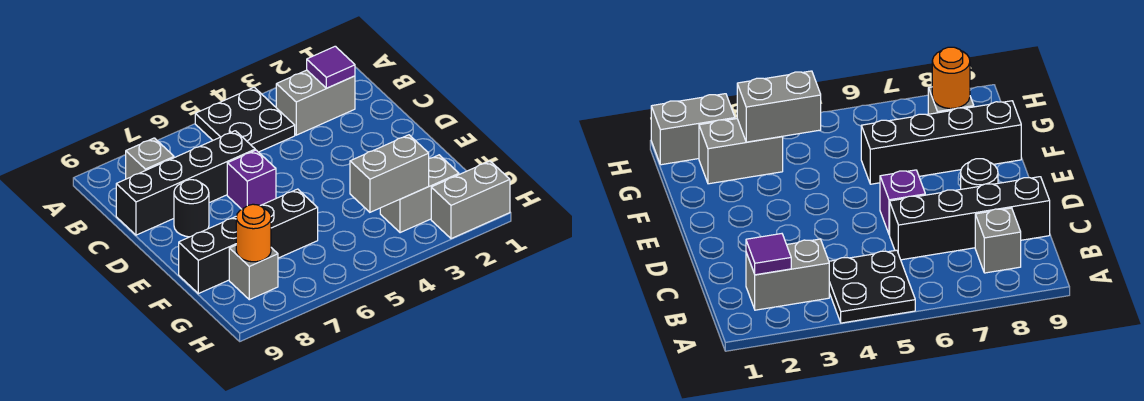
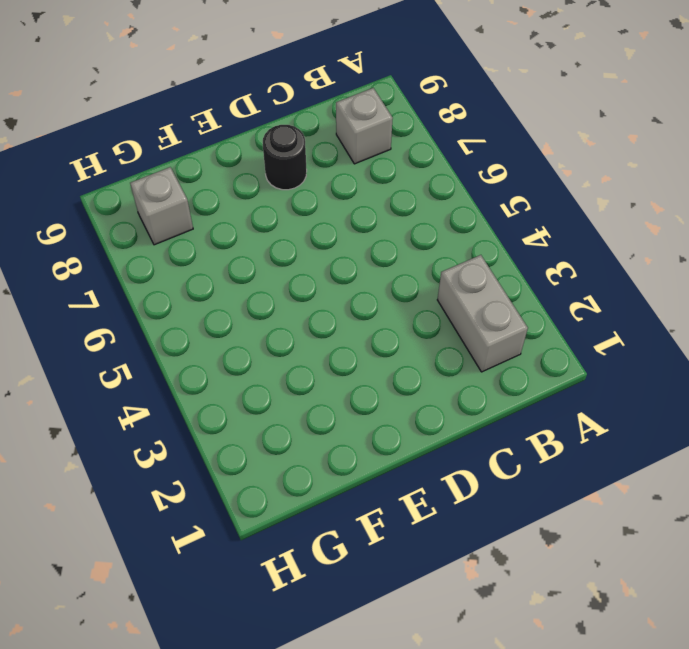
none -> black 2x2 plate [195,87,295,152]
none -> black 1x4 brick [116,131,255,235]
none -> purple 1x1 brick [227,150,276,209]

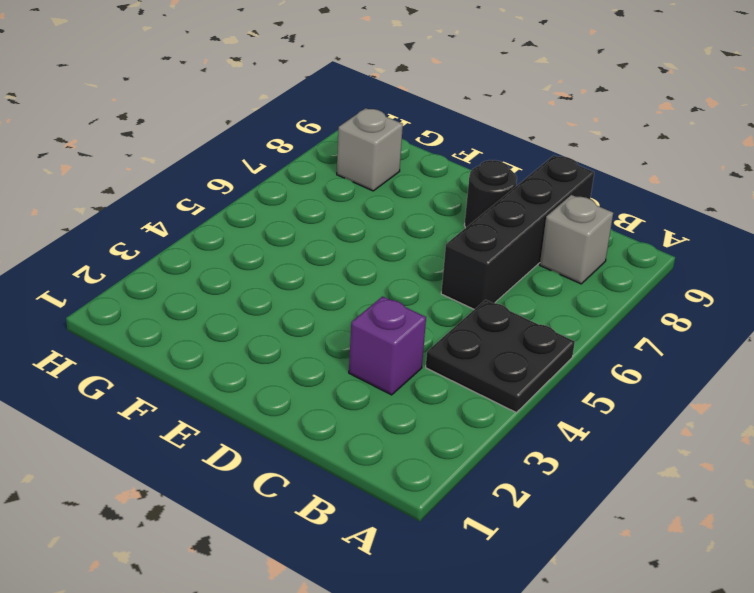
purple 1x1 brick [349,296,426,395] -> purple 1x1 brick moved to [227,150,276,209]
none -> grey 1x2 brick [276,70,355,135]
none -> black 1x4 brick [179,189,318,294]
none -> grey 1x2 brick [380,155,459,233]

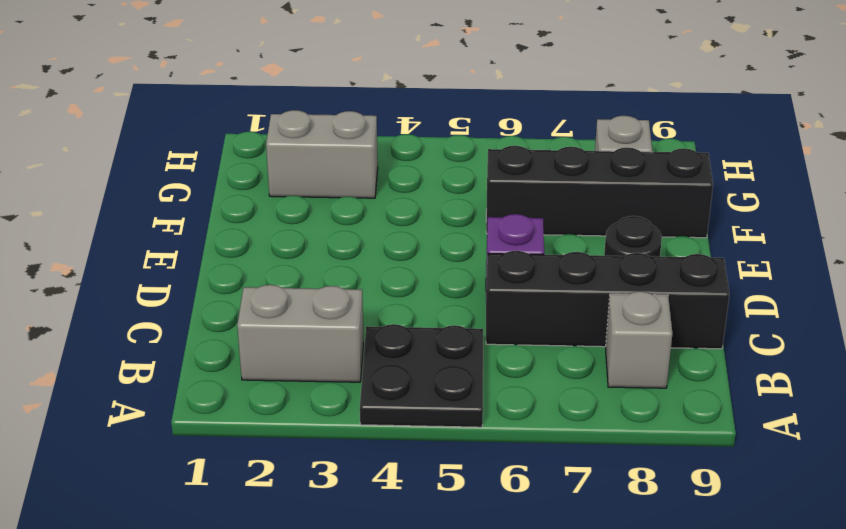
none -> grey 1x2 brick [431,161,510,239]
none -> purple 1x1 tile [307,46,355,88]
none -> grey 1x2 brick [350,135,429,212]

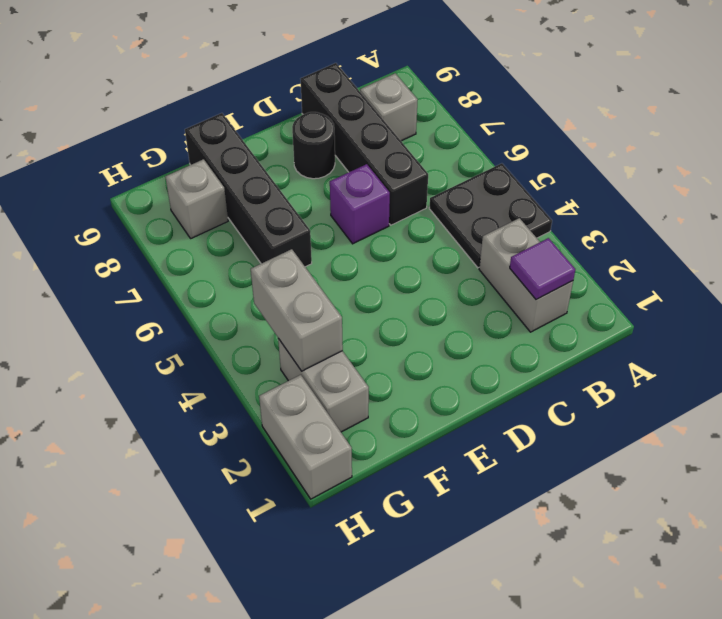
none -> orange 1x1 round brick [236,204,271,262]

